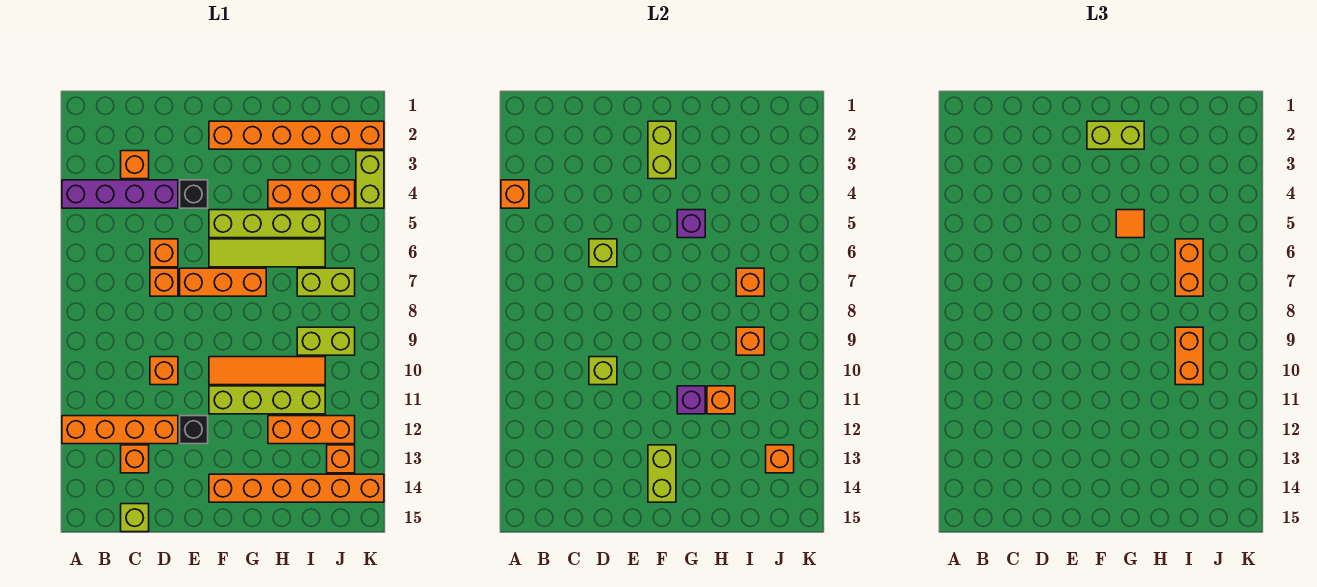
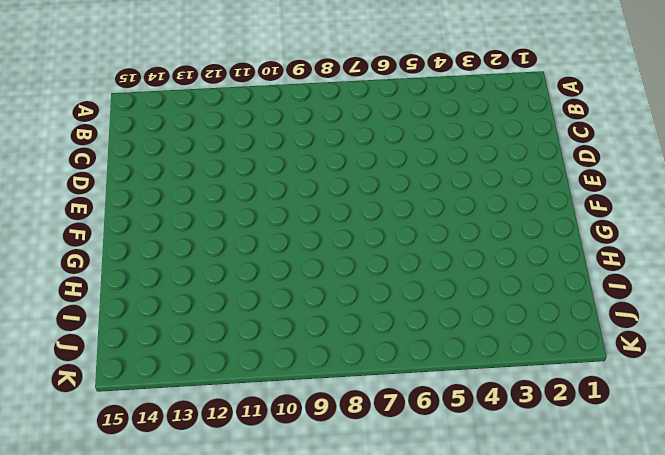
none -> purple 1x4 brick [62,180,178,208]
none -> orange 1x4 brick [62,416,178,444]
none -> orange 1x1 brick [121,151,149,179]
none -> orange 1x1 brick [121,445,149,473]

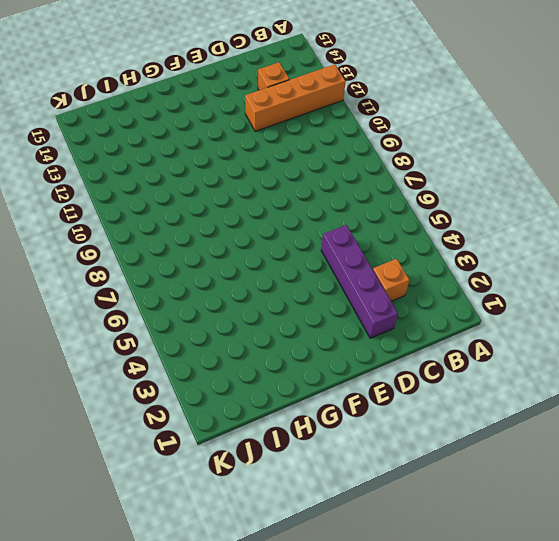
purple 1x4 brick [321,225,398,338] -> purple 1x4 brick turned to [62,180,178,208]
none -> lime 1x1 brick [121,504,149,532]
none -> orange 1x1 brick [150,239,178,267]
none -> orange 1x1 brick [150,268,178,296]
none -> orange 1x1 brick [150,357,178,385]

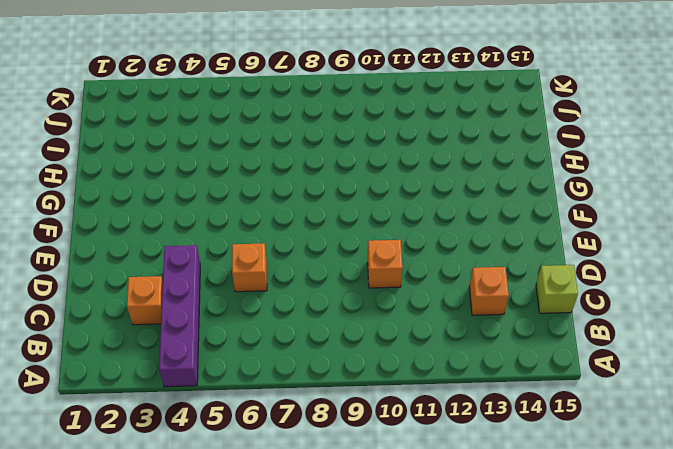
none -> orange 1x4 brick [62,416,178,444]
none -> orange 1x1 brick [150,268,178,296]
none -> black 1x1 brick [180,180,208,208]
none -> orange 1x3 brick [180,268,266,296]

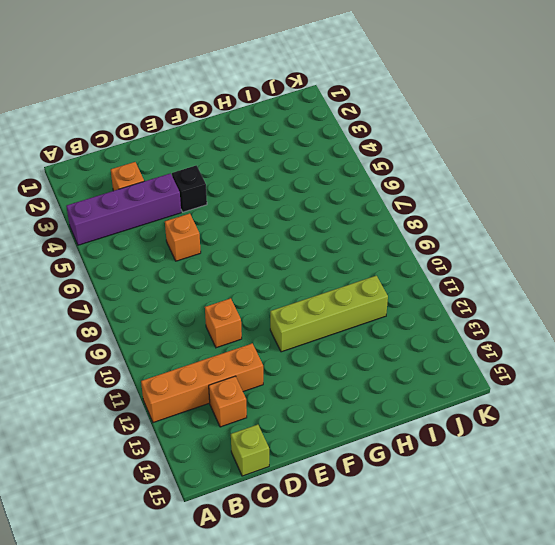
none -> orange 1x1 brick [150,268,178,296]
none -> orange 1x3 brick [180,268,266,296]
none -> black 1x1 brick [180,416,208,444]
none -> orange 1x6 brick [209,121,384,149]

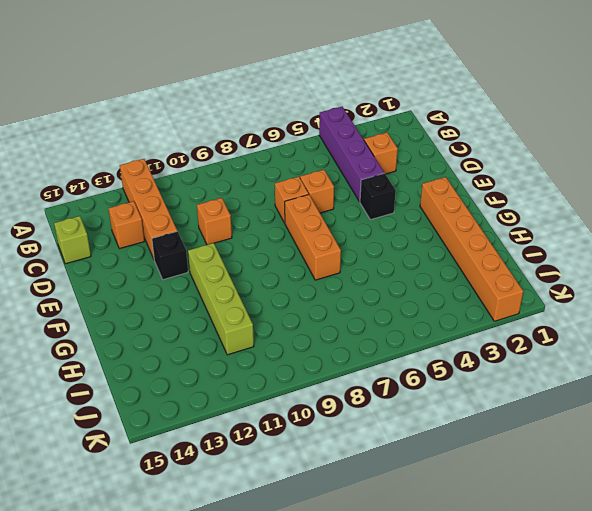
none -> lime 1x4 brick [209,210,325,238]
none -> lime 1x4 tile [209,239,325,267]
none -> orange 1x4 tile [209,357,325,385]
none -> orange 1x6 brick [209,474,384,502]

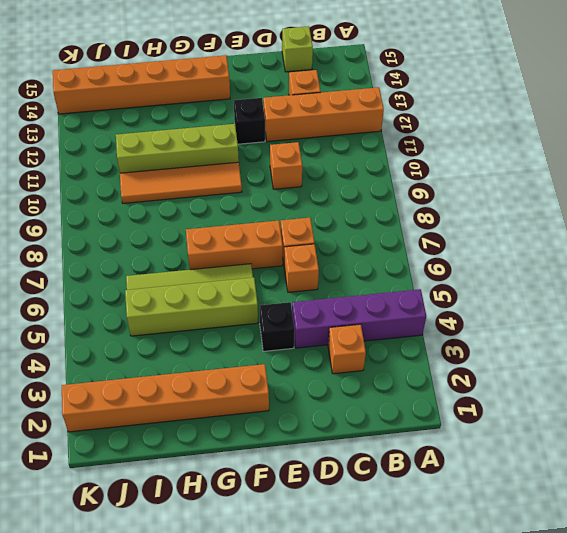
none -> orange 1x3 brick [268,180,355,208]
none -> orange 1x3 brick [268,416,355,444]
none -> lime 1x2 brick [297,268,355,296]
none -> lime 1x2 brick [297,327,355,355]

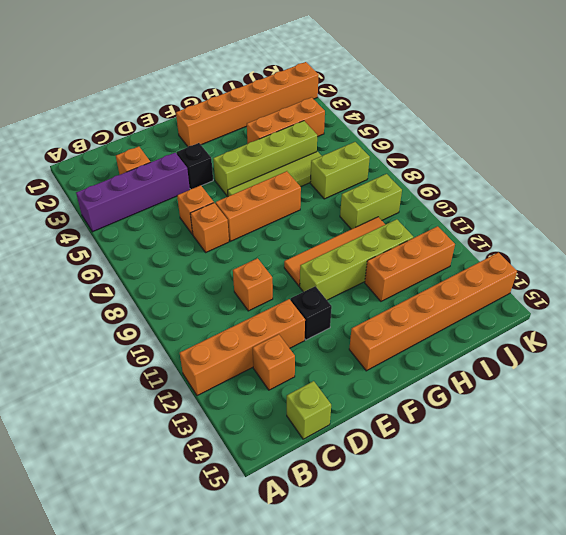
none -> orange 1x1 brick [327,445,355,473]
none -> lime 1x2 brick [356,151,384,208]
none -> orange 1x1 brick [501,180,529,208]
none -> lime 1x1 brick [589,239,617,267]

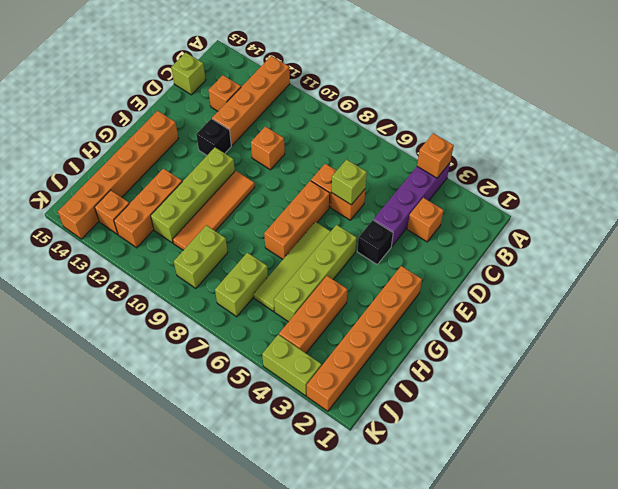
none -> lime 1x1 brick [589,357,617,385]
none -> lime 1x2 brick [648,121,676,179]
none -> lime 1x2 brick [648,445,676,502]
none -> purple 1x1 brick [677,210,705,238]

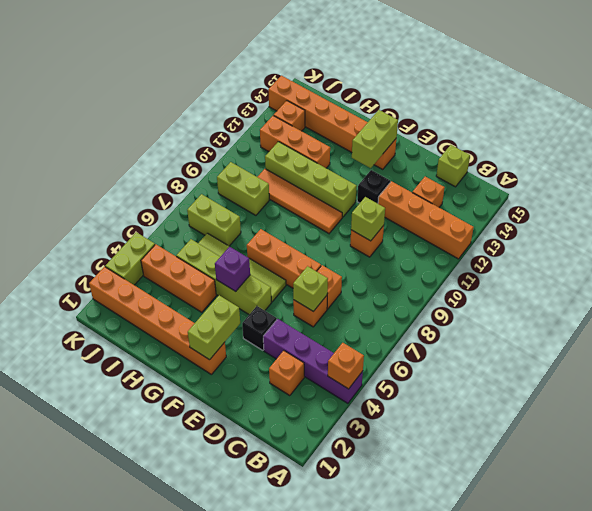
none -> purple 1x1 brick [677,386,705,414]
none -> orange 1x1 brick [707,386,735,414]
none -> orange 1x1 brick [736,268,764,296]
none -> orange 1x1 brick [736,327,764,355]

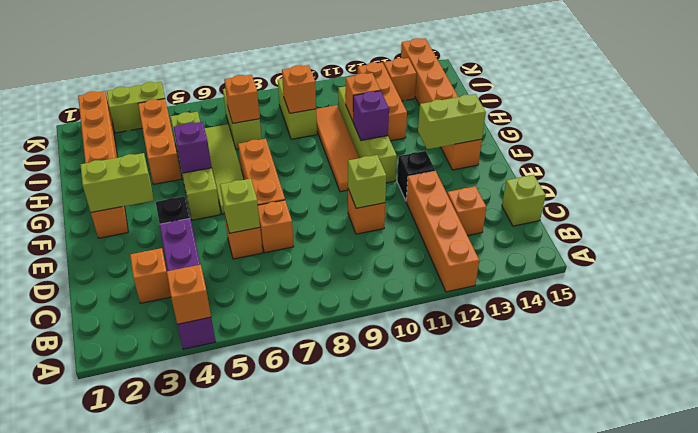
none -> orange 1x1 brick [766,445,794,473]
none -> lime 1x2 brick [1087,121,1144,149]
none -> orange 1x1 tile [1116,210,1144,238]
none -> orange 1x2 brick [1175,239,1203,296]

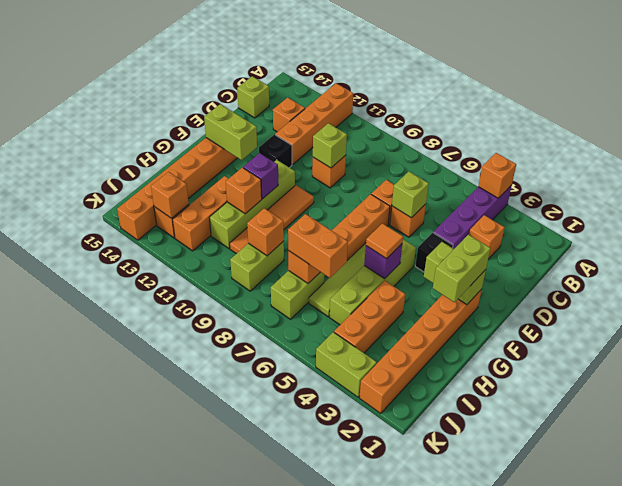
none -> orange 1x2 brick [1175,327,1203,385]

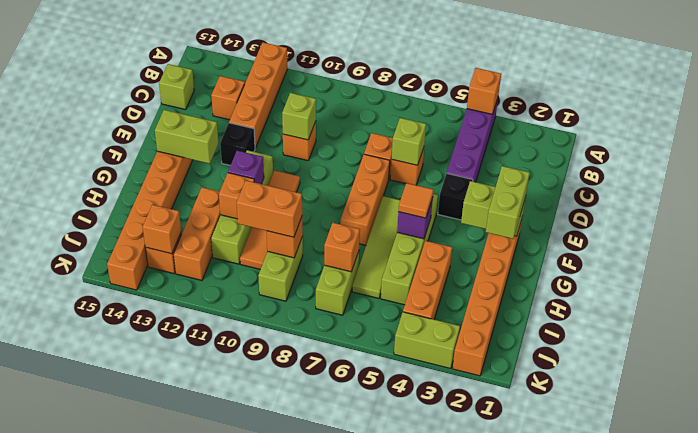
none -> orange 1x1 brick [121,151,149,179]
none -> orange 1x2 brick [1175,239,1203,296]

